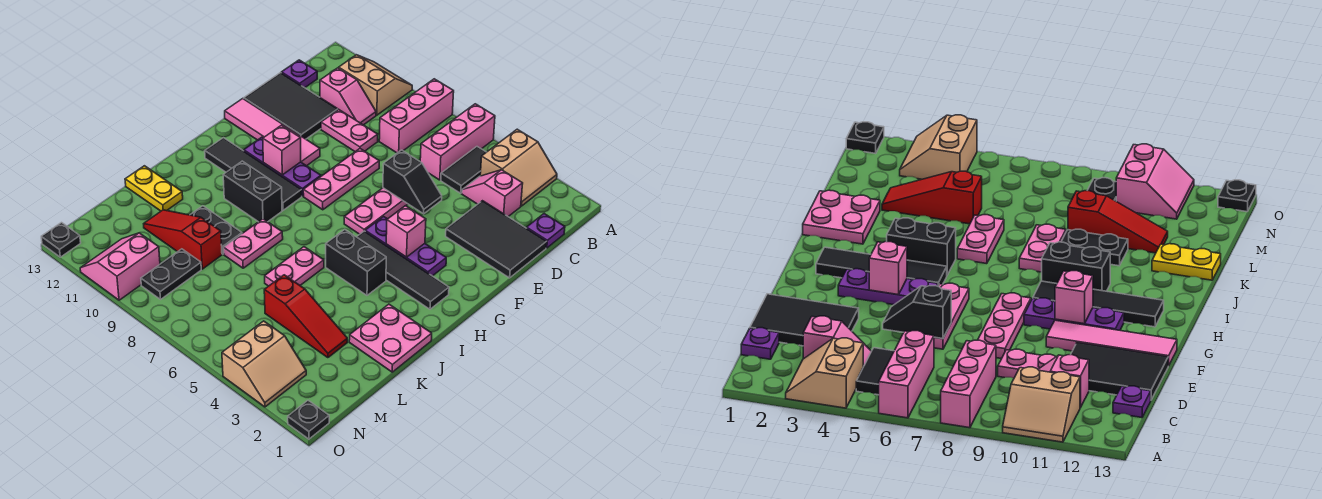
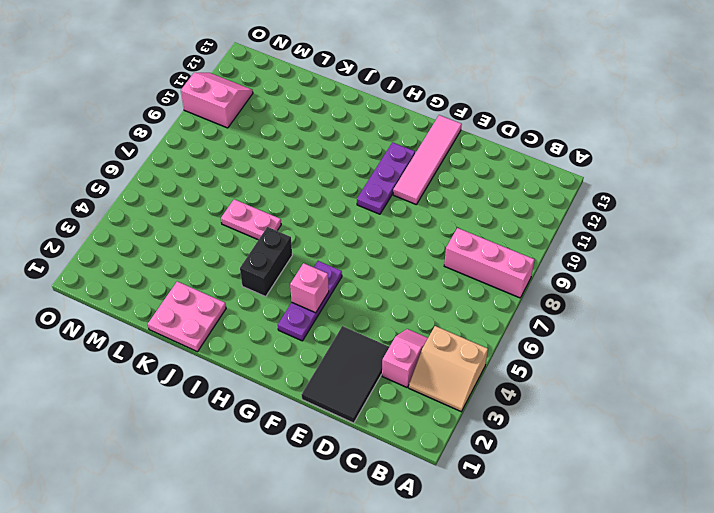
none -> pink 1x3 brick [420,104,495,180]
none -> tan 2x2 slope [339,55,412,115]
none -> black 1x2 tile [441,147,486,193]
none -> purple 1x1 plate [527,214,565,248]

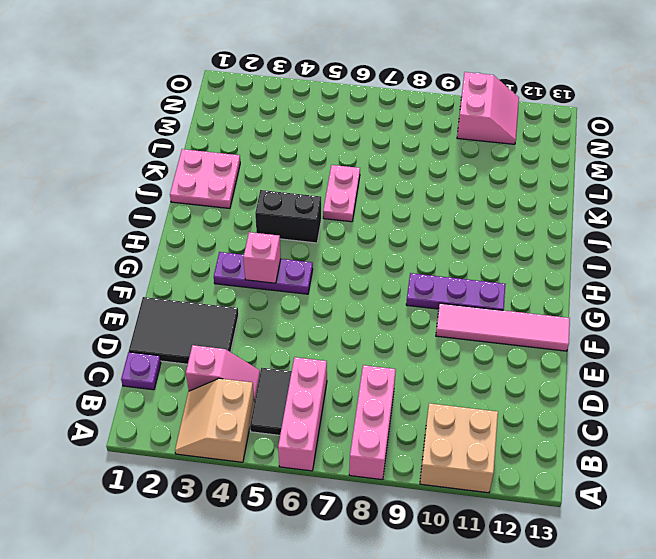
tan 2x2 brick [420,403,498,493] -> tan 2x2 slope [339,55,412,115]
none -> pink 1x2 slope [320,68,376,125]
none -> purple 1x1 plate [281,60,317,88]
none -> pink 1x2 plate [321,110,378,152]
none -> black 2x3 tile [244,73,338,139]

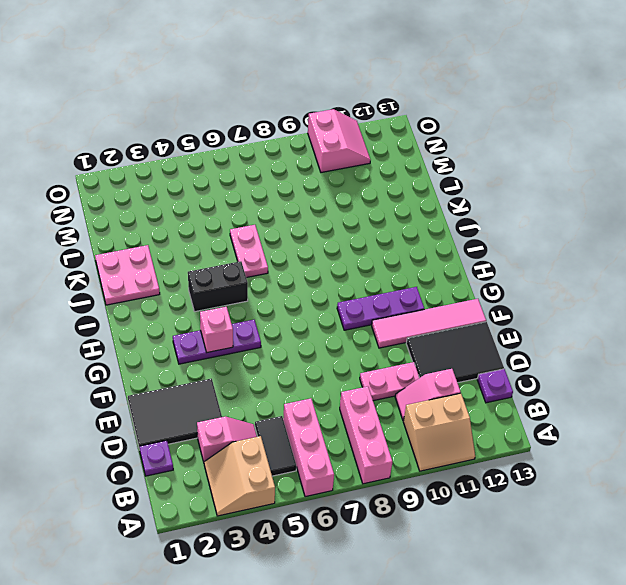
none -> pink 1x3 plate [344,188,408,234]
none -> pink 1x3 plate [303,149,379,210]
none -> black 1x4 tile [357,231,449,309]
none -> black 1x4 tile [205,138,302,210]

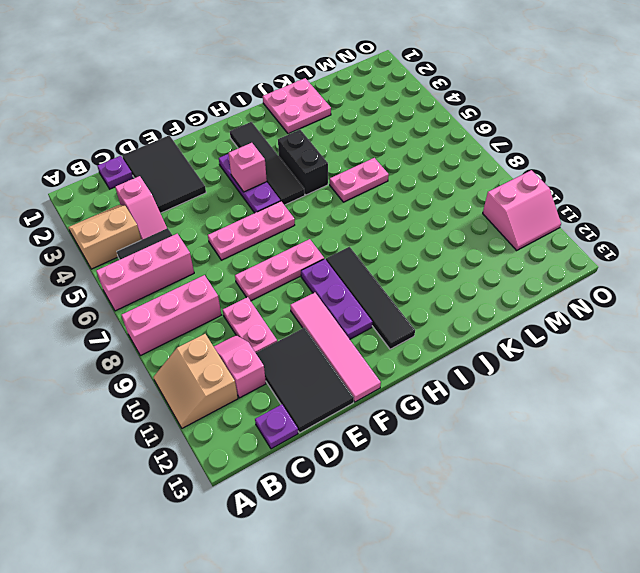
none -> black 1x2 brick [223,161,282,222]
none -> pink 1x2 plate [224,219,283,268]
none -> black 1x2 plate [190,206,242,254]
none -> yellow 1x2 plate [125,166,183,211]

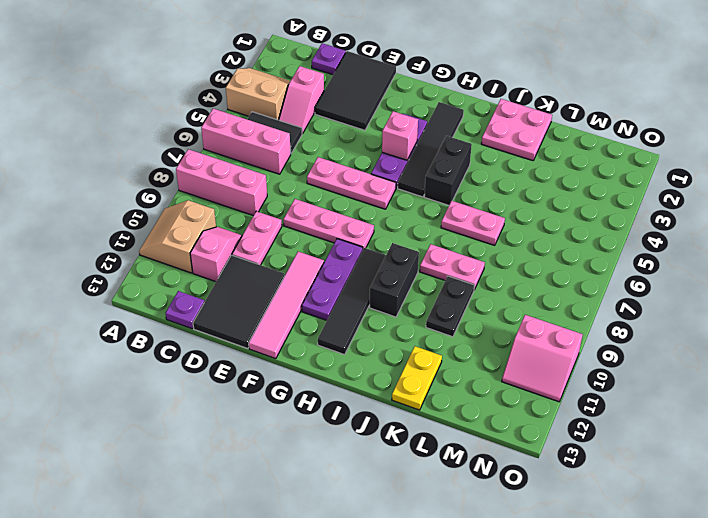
none -> red 1x3 slope [264,275,347,358]
none -> red 1x3 slope [144,210,222,269]
none -> black 1x2 plate [141,249,201,299]
none -> tan 2x2 slope [222,321,306,407]

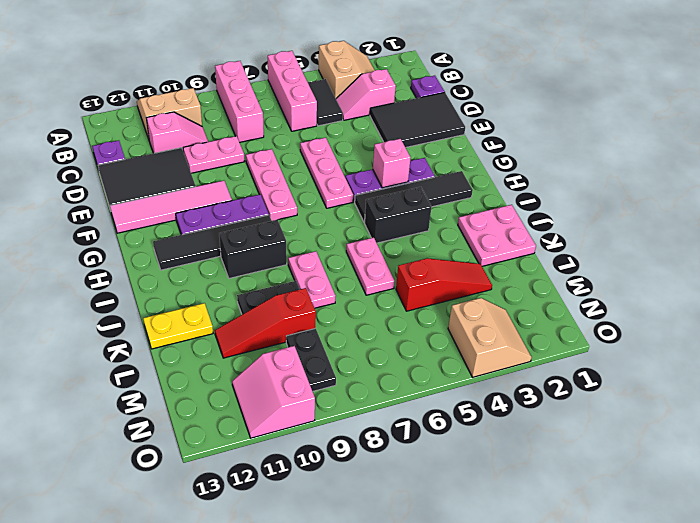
none -> black 1x1 plate [288,400,329,439]
none -> black 1x1 plate [41,223,81,257]
none -> black 1x2 slope [383,150,442,214]
none -> pink 1x1 brick [263,125,301,175]

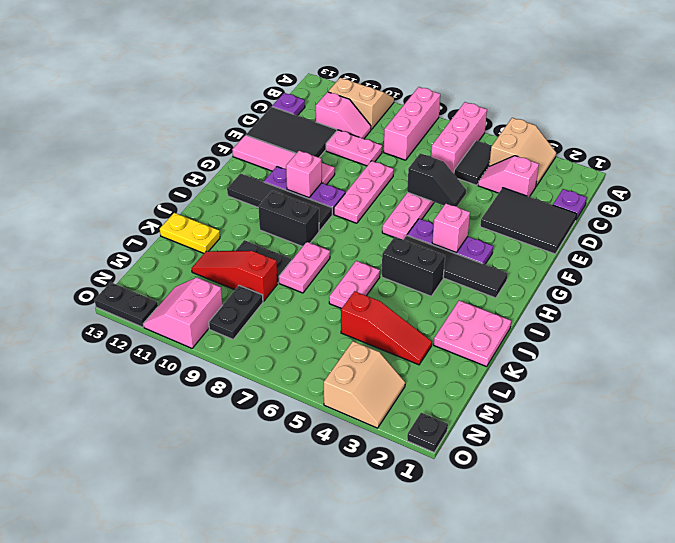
black 1x2 plate [95,282,158,327] -> black 1x1 plate [41,223,81,257]

